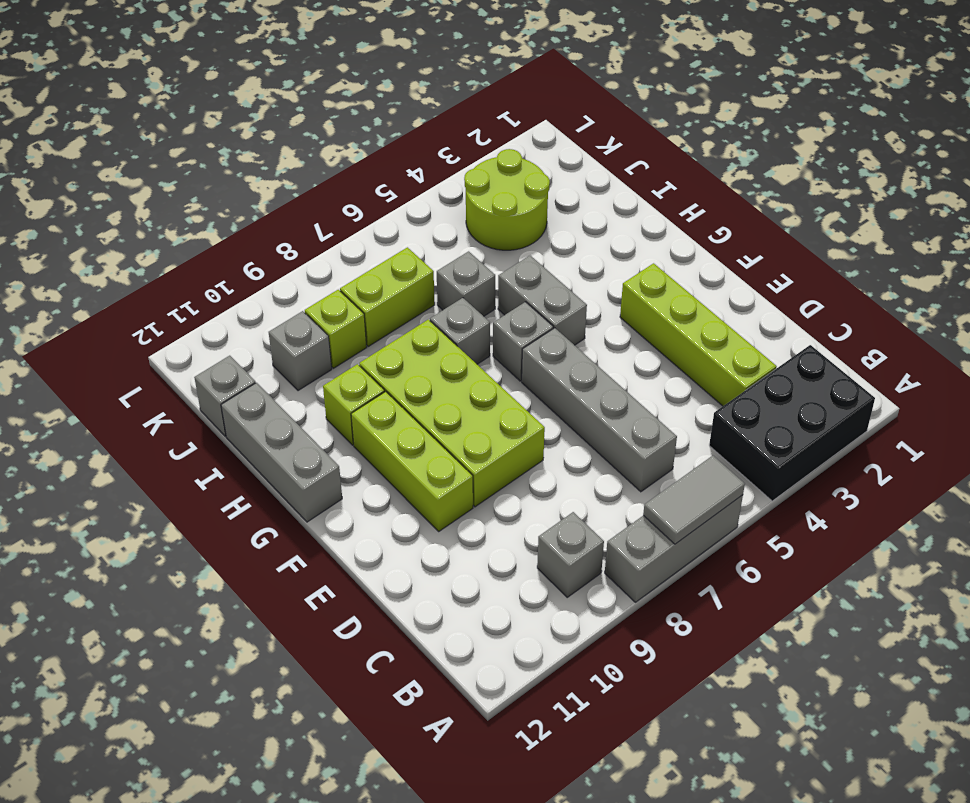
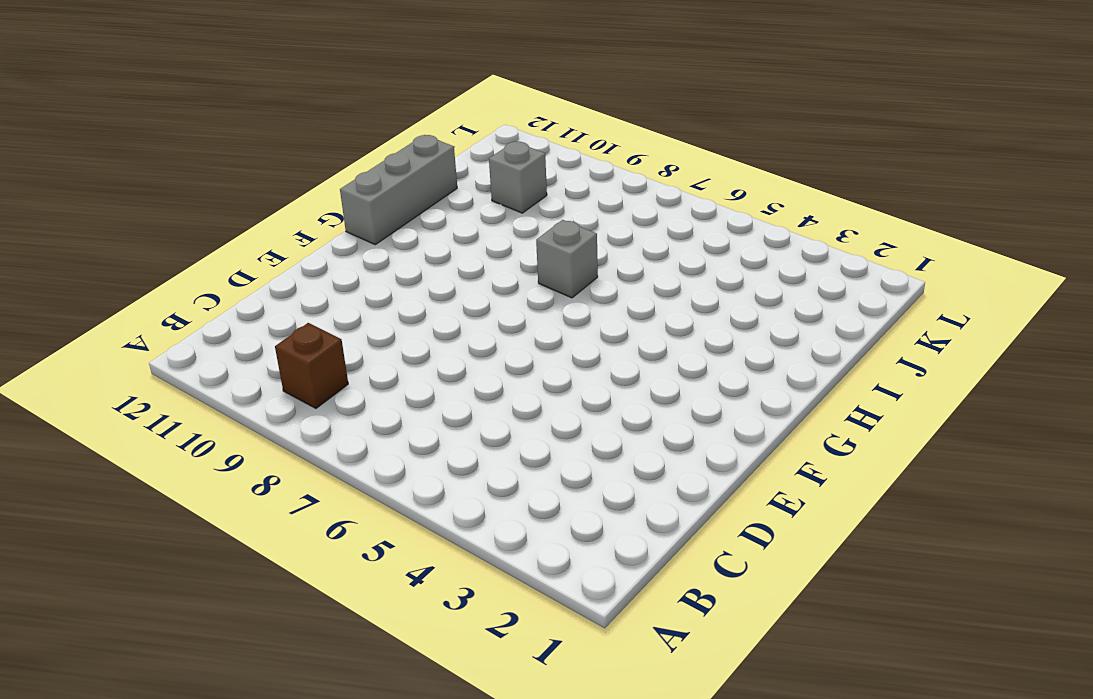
brown 1x1 brick [275,323,348,408] -> grey 1x1 brick [537,512,604,597]
none -> black 2x3 brick [709,345,875,501]
none -> grey 1x3 brick [605,495,743,602]
none -> lime 1x4 brick [620,263,777,406]

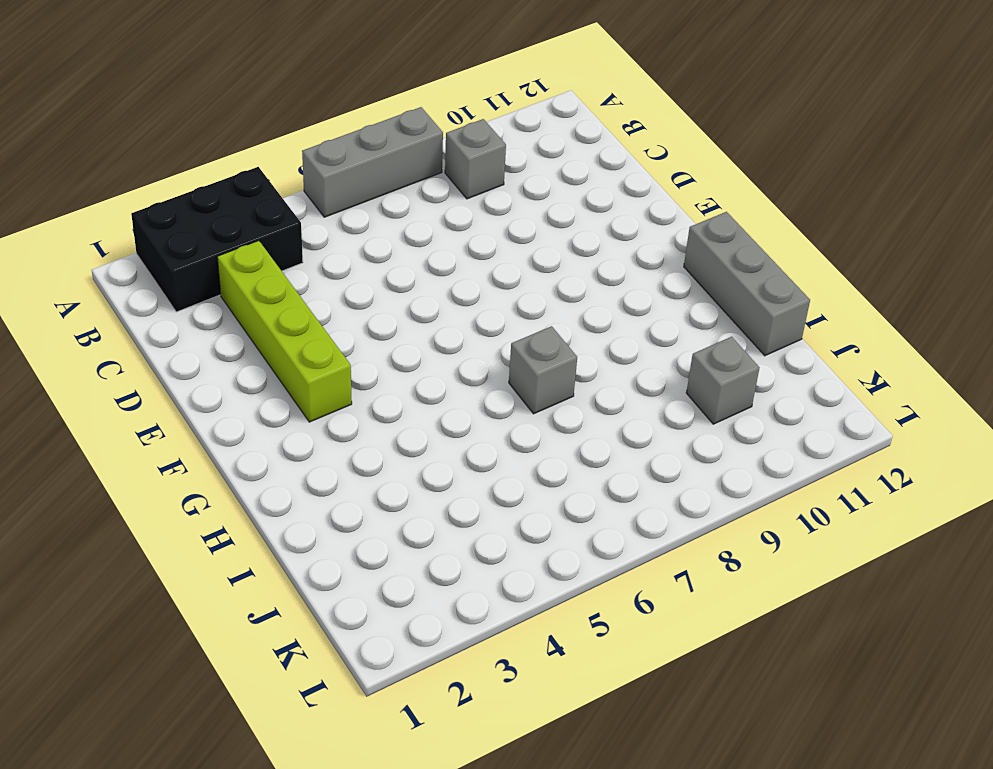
none -> grey 1x4 brick [522,328,677,492]
none -> lime 2x4 brick [359,319,545,507]
none -> lime 1x3 brick [351,392,473,531]

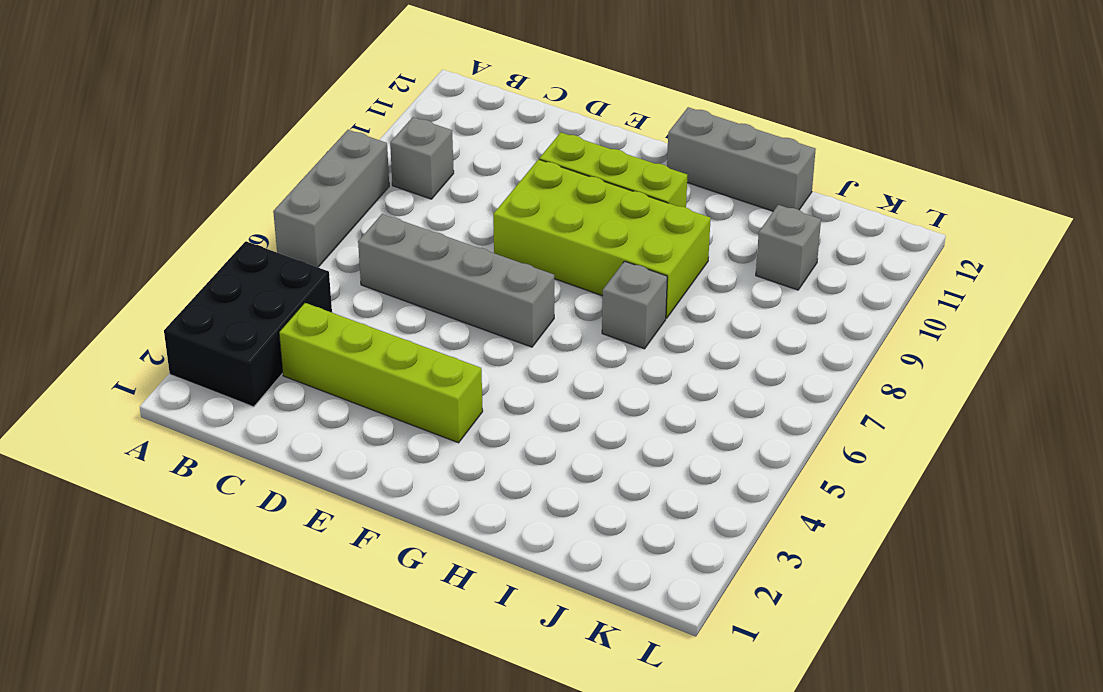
none -> grey 1x2 brick [498,256,587,345]
none -> grey 1x1 brick [493,302,553,381]
none -> lime 1x1 brick [323,364,385,445]

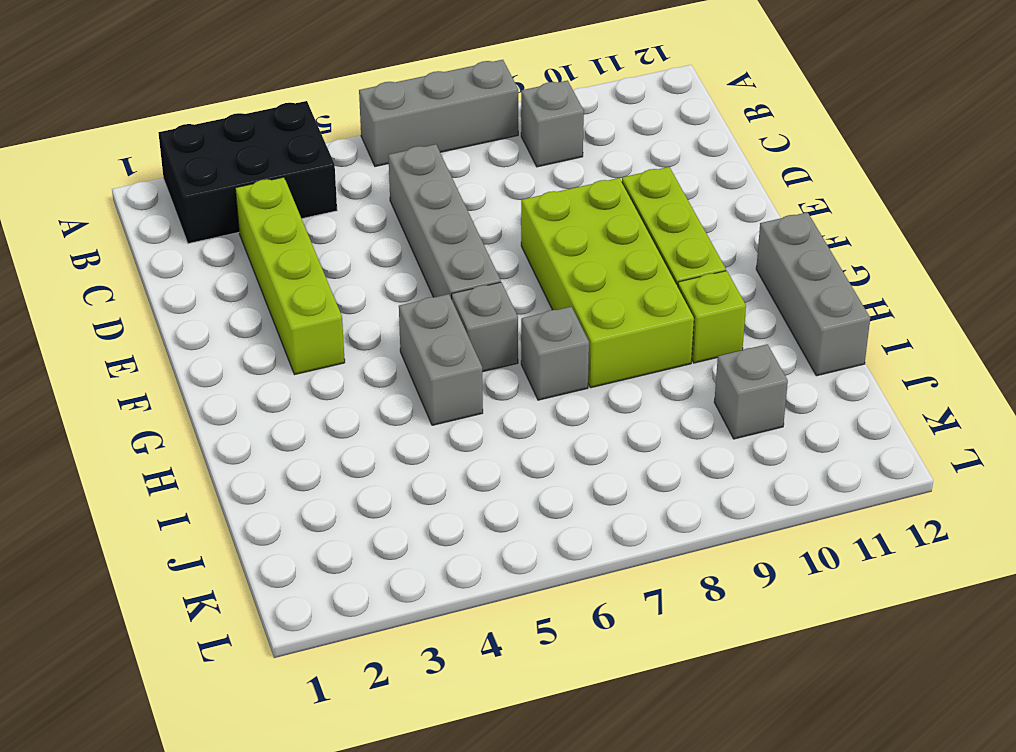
none -> grey 1x1 brick [437,251,495,316]
none -> lime 2x2 round brick [464,149,550,250]
none -> lime 1x2 brick [340,247,435,346]

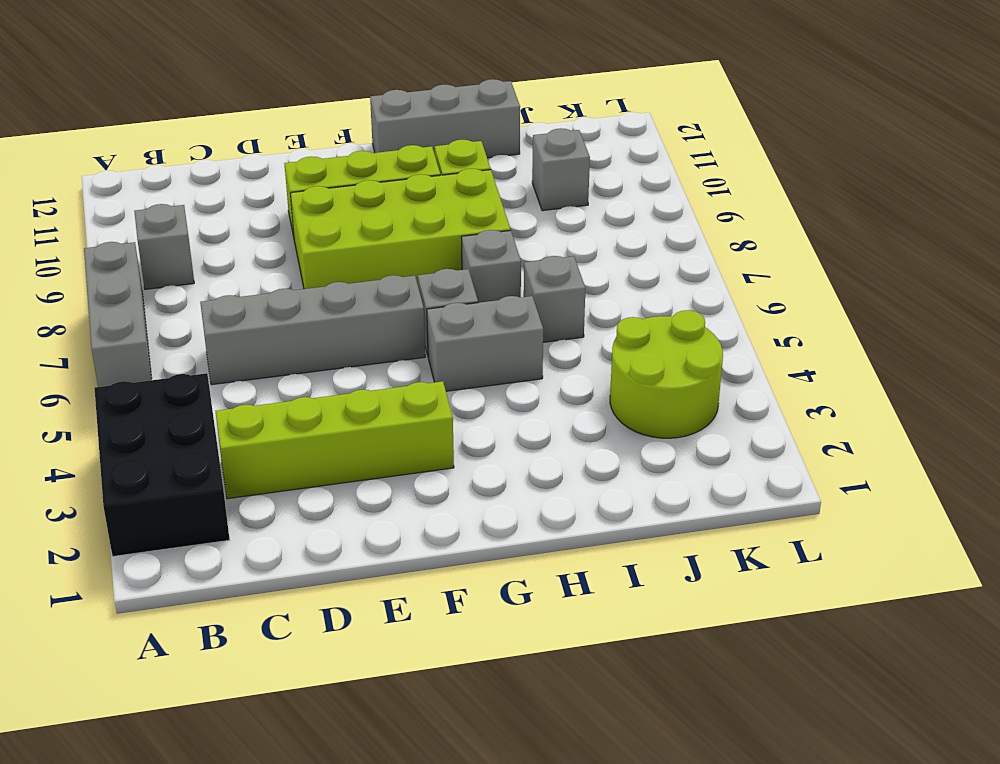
none -> lime 1x2 brick [340,247,435,346]
none -> lime 1x1 brick [305,290,367,368]
none -> grey 1x1 brick [194,356,256,436]

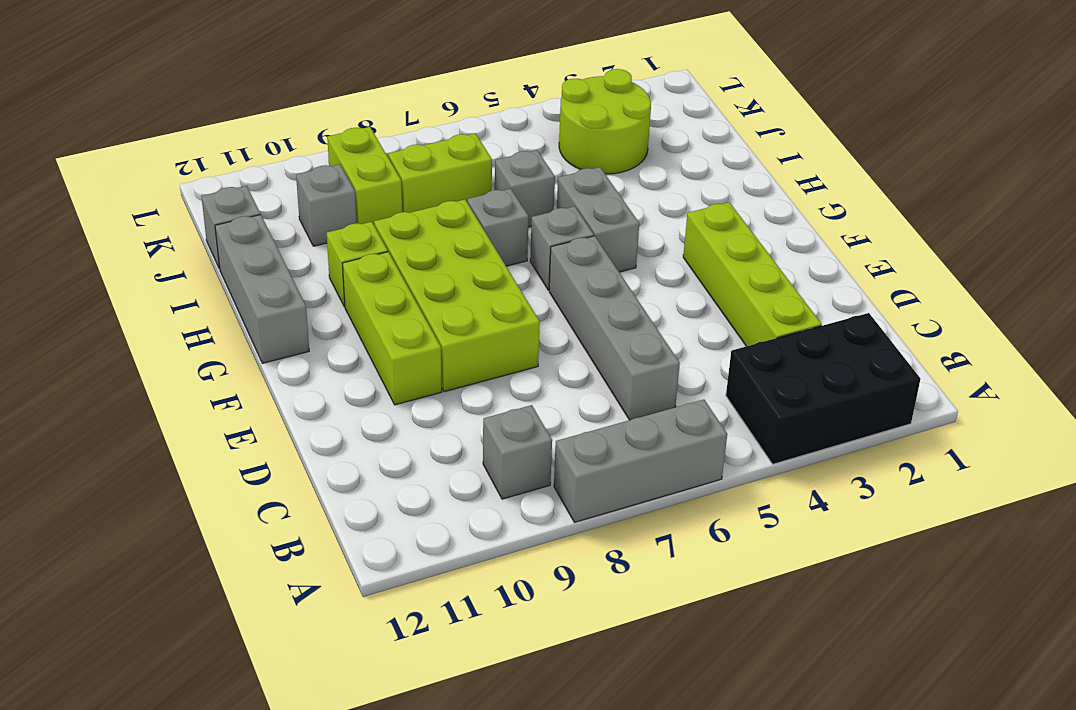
lime 1x2 brick [327,127,402,225] -> lime 1x1 brick [305,290,367,368]
none -> grey 1x2 tile [643,456,745,544]

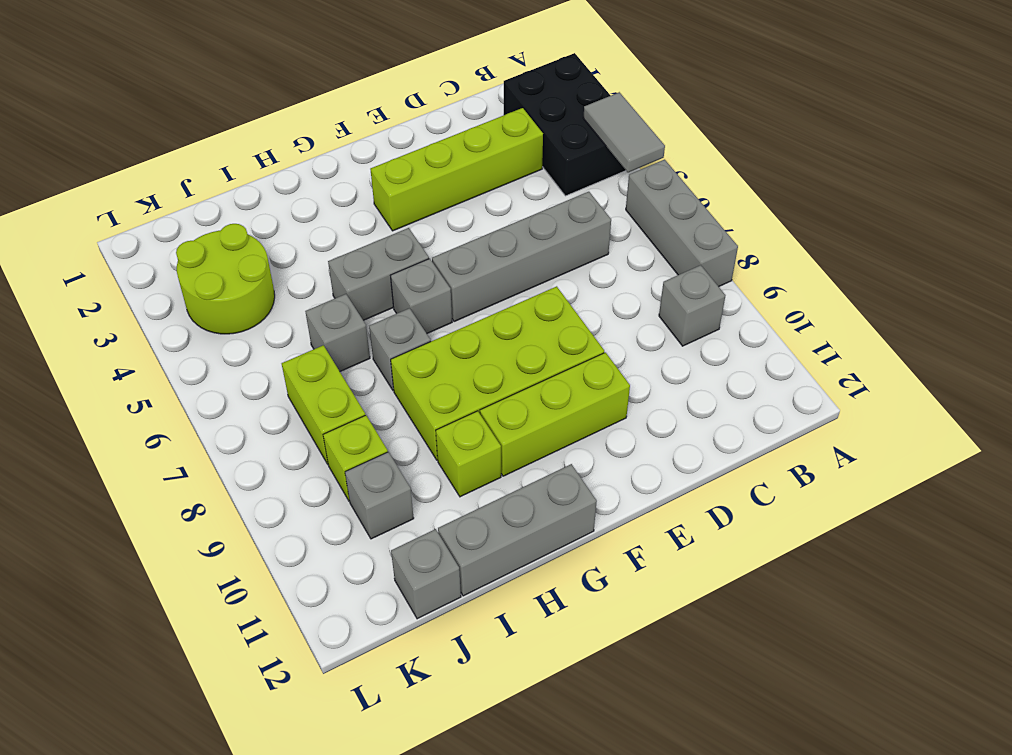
grey 1x2 tile [583,92,665,173] -> grey 1x2 tile moved to [643,456,745,544]

